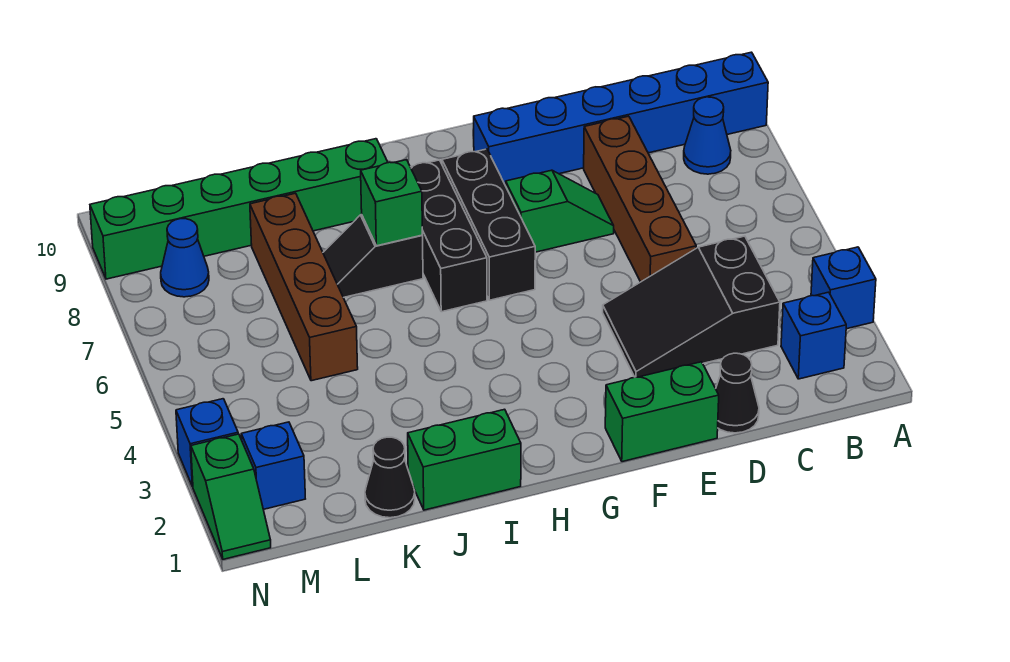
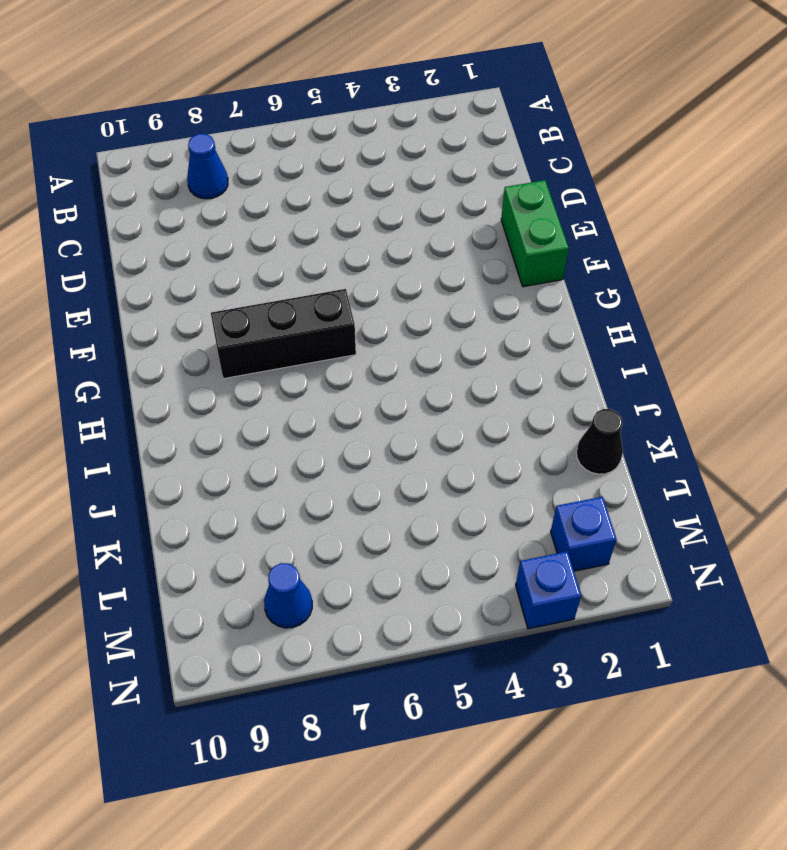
none -> blue 1x1 brick [811,247,876,329]
none -> blue 1x6 brick [474,52,768,186]
none -> blue 1x1 brick [781,292,846,379]

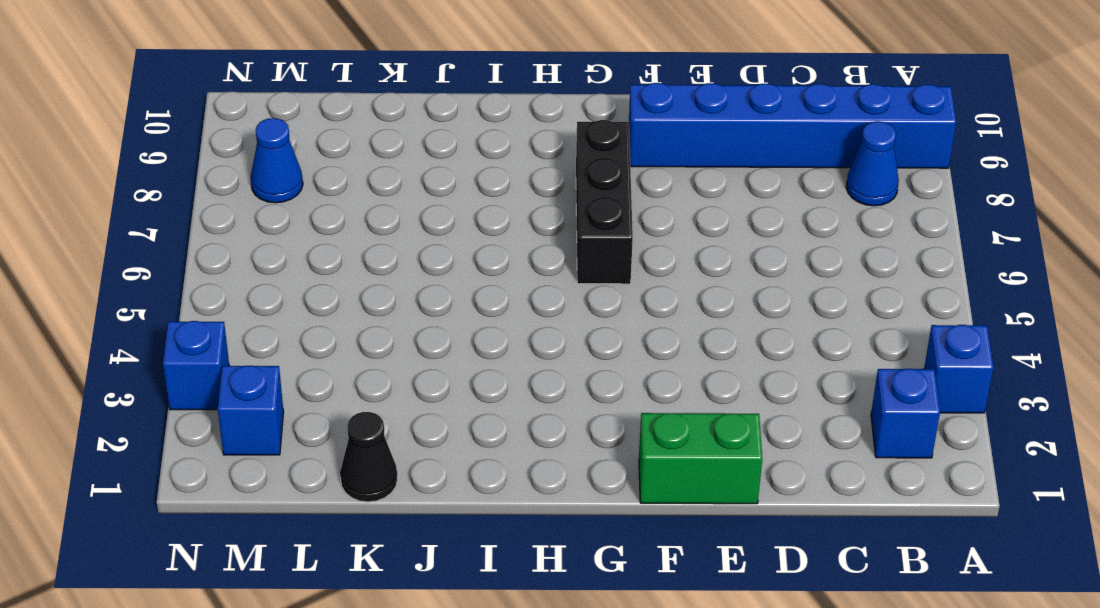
none -> black 2x3 slope [603,236,780,377]
none -> black 1x1 cone [716,353,759,433]
none -> brown 1x4 brick [584,116,696,282]

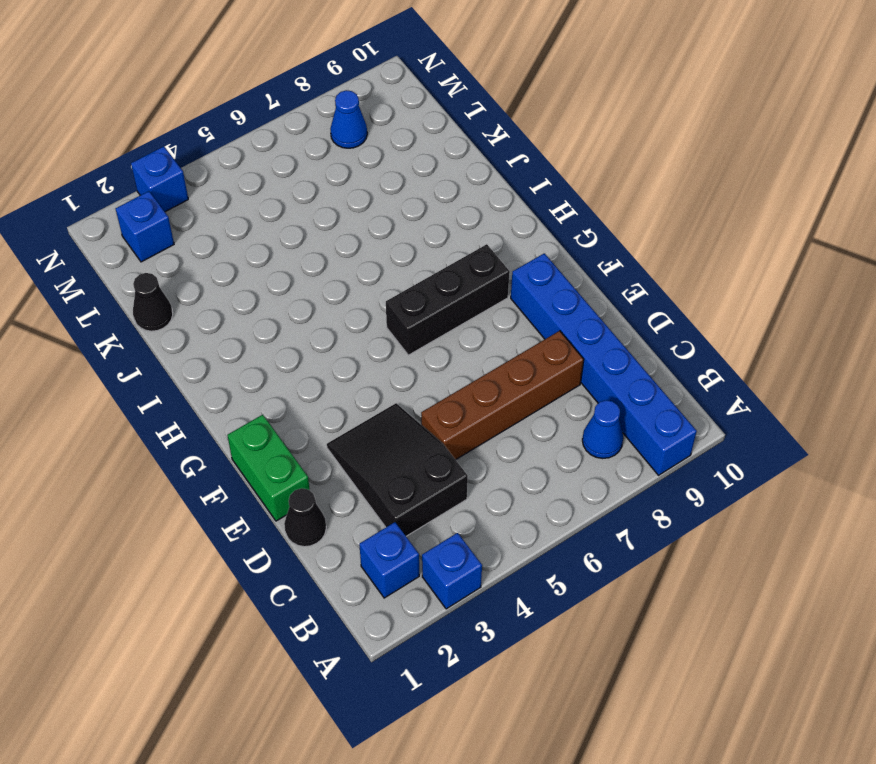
none -> green 1x2 slope [506,170,614,252]
none -> black 1x3 brick [411,160,487,312]
none -> green 1x2 brick [408,409,521,510]

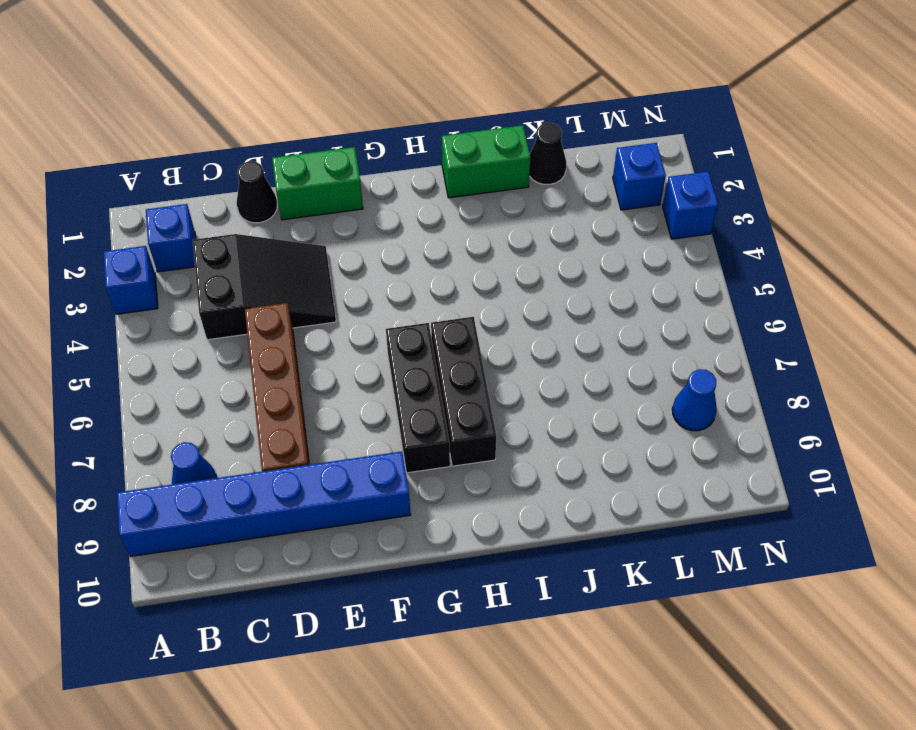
none -> green 1x2 slope [506,170,614,252]
none -> black 1x2 slope [323,215,423,298]
none -> green 1x6 brick [90,139,388,279]

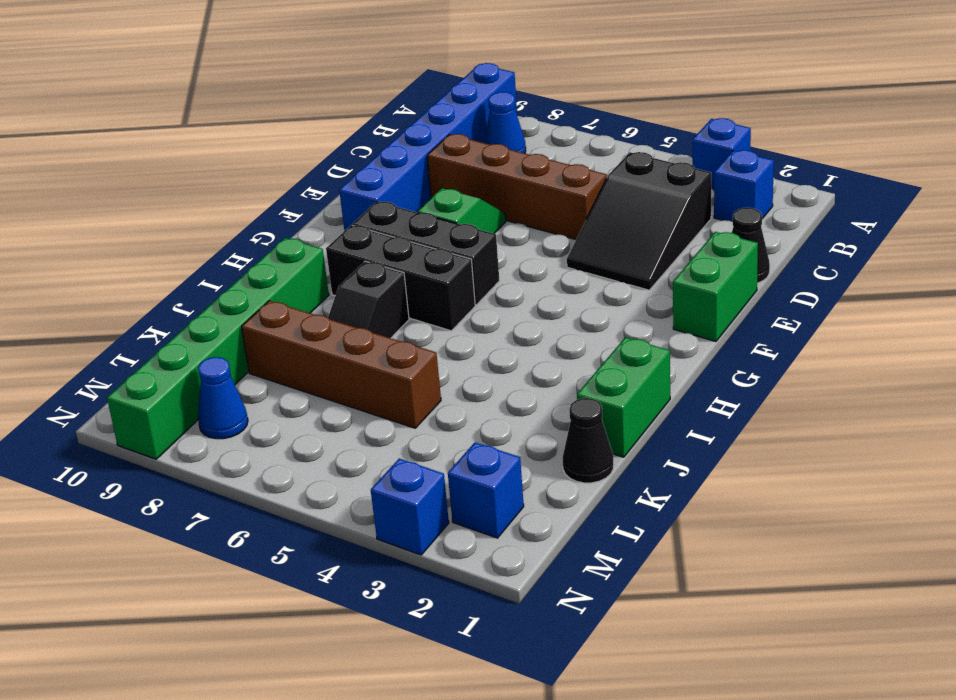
none -> green 1x2 slope [191,434,271,559]
none -> green 1x1 brick [361,160,422,246]

